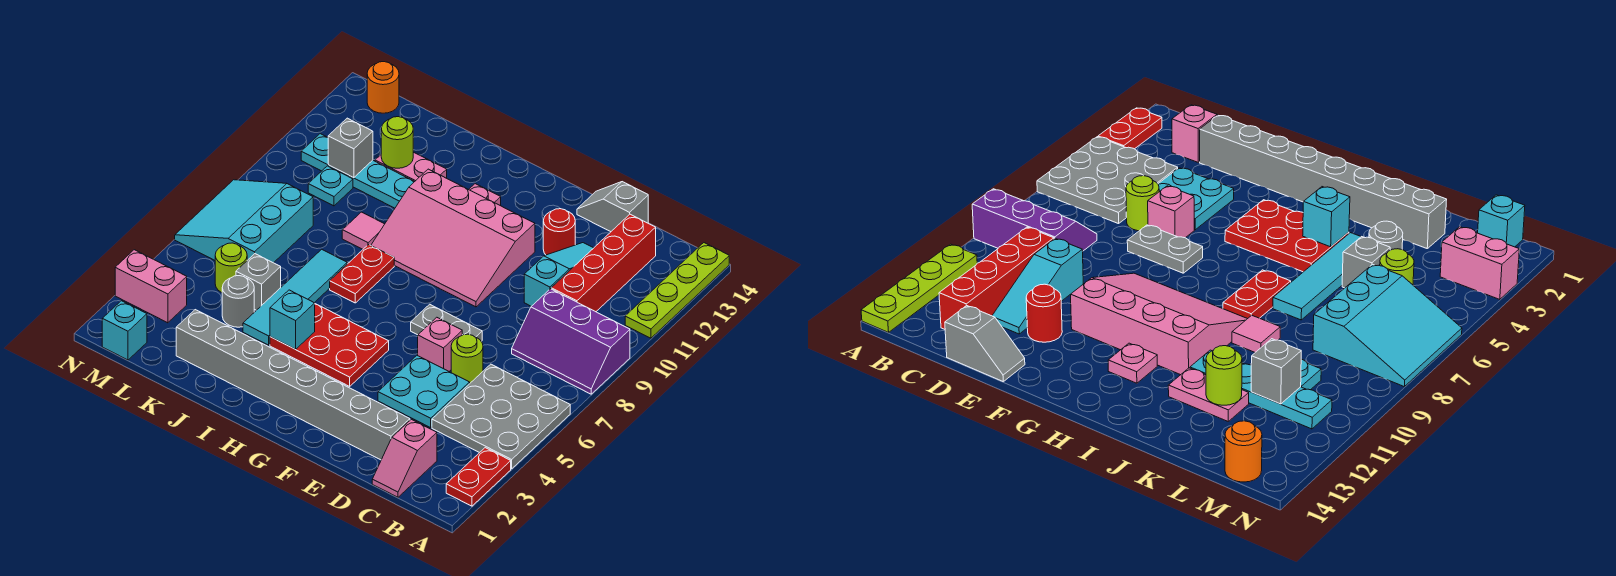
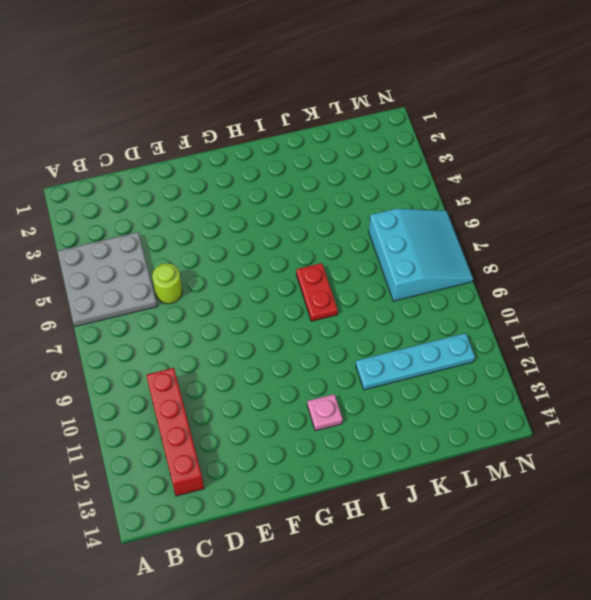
none -> red 1x2 plate [446,448,511,506]
none -> purple 2x3 slope [512,289,630,394]
none -> lime 1x4 plate [625,243,729,338]
none -> pink 1x2 slope [372,419,437,497]

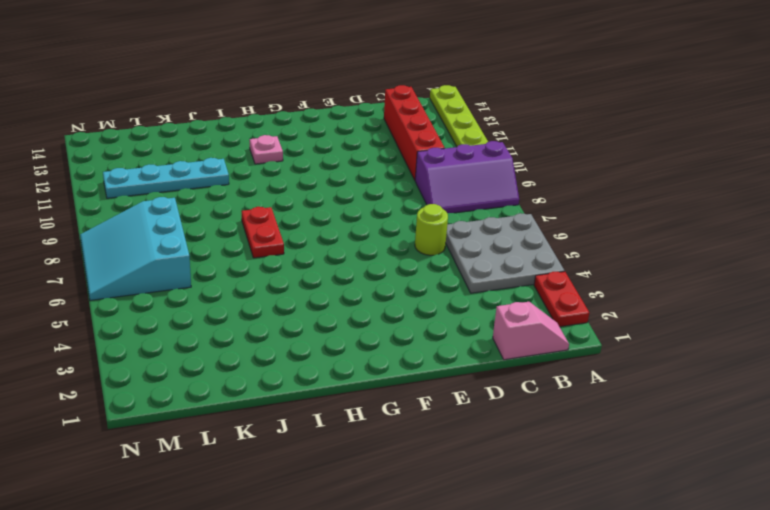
pink 1x2 slope [493,302,569,360] -> pink 1x2 slope turned to [372,419,437,497]
none -> grey 1x8 brick [176,310,410,460]
none -> cyan 2x2 plate [378,355,470,428]
none -> cyan 1x3 slope [524,243,593,306]
none -> grey 1x2 slope [577,182,648,232]

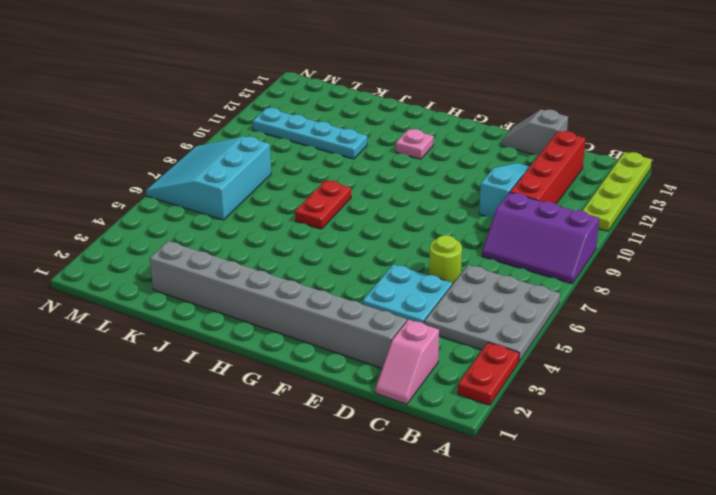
none -> pink 1x1 brick [418,317,462,371]
none -> grey 1x2 plate [411,304,482,341]
none -> red 1x1 round brick [543,209,575,255]
none -> pink 3x4 slope [371,169,535,307]

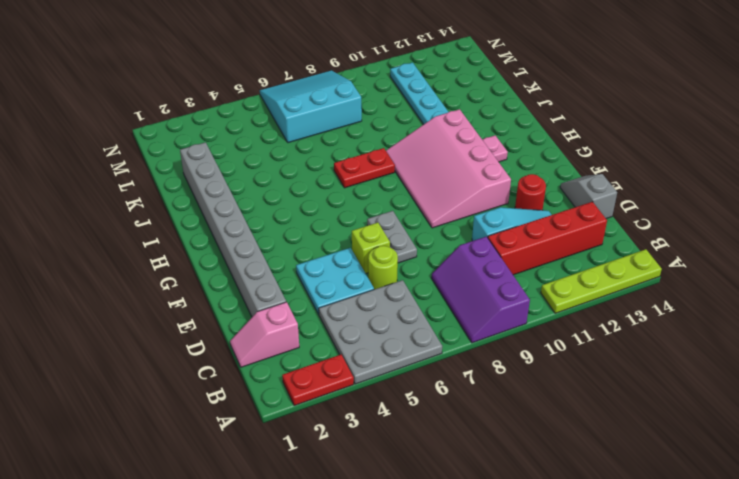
lime 1x1 brick [352,223,390,273] -> pink 1x1 brick [418,317,462,371]
none -> red 2x3 plate [270,304,389,386]
none -> cyan 1x4 tile [243,249,347,345]
none -> pink 1x1 tile [342,212,384,249]
none -> pink 1x2 plate [375,152,447,182]

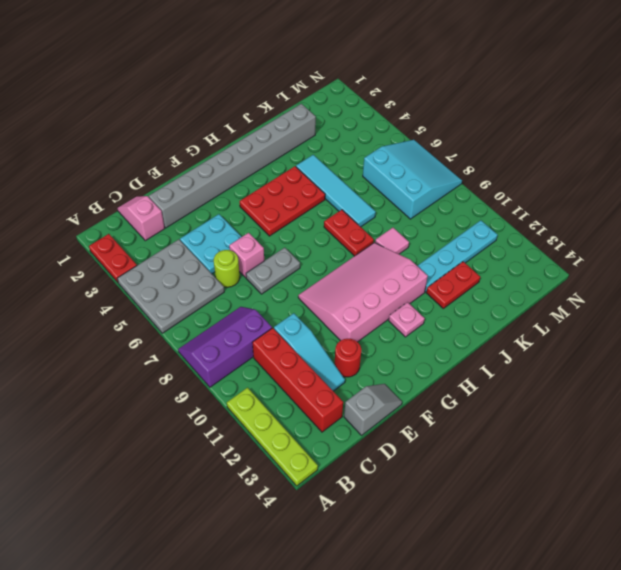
red 1x2 plate [426,262,480,308] -> pink 1x2 plate [375,152,447,182]
none -> grey 1x1 round brick [222,276,254,327]
none -> grey 1x1 brick [236,254,281,310]
none -> lime 1x1 round brick [215,243,247,293]
none -> cyan 1x1 plate [308,166,353,206]

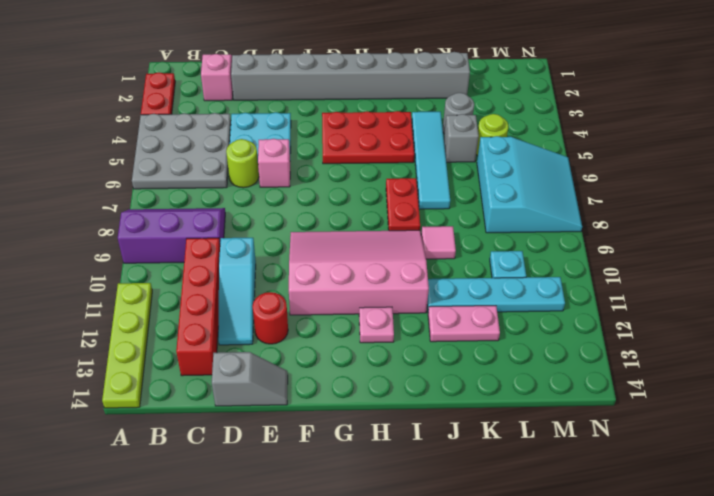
none -> grey 1x2 plate [411,304,482,341]
none -> cyan 1x1 brick [102,301,147,360]
none -> pink 1x2 brick [115,250,187,323]
none -> orange 1x1 round brick [367,62,399,113]

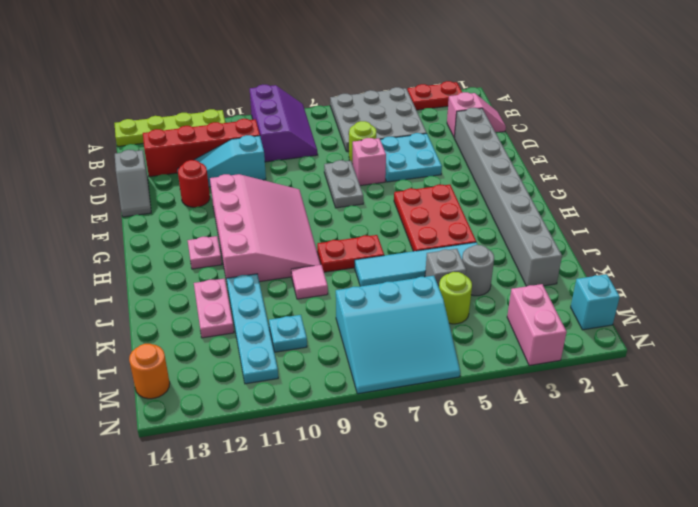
none -> cyan 1x1 brick [270,290,315,349]
none -> lime 1x1 round brick [381,117,413,168]
none -> grey 1x1 brick [328,118,373,178]

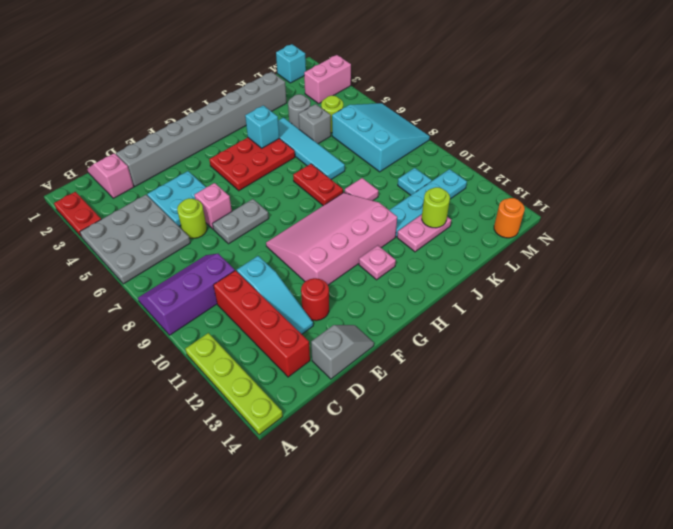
none -> grey 1x1 brick [328,118,373,178]

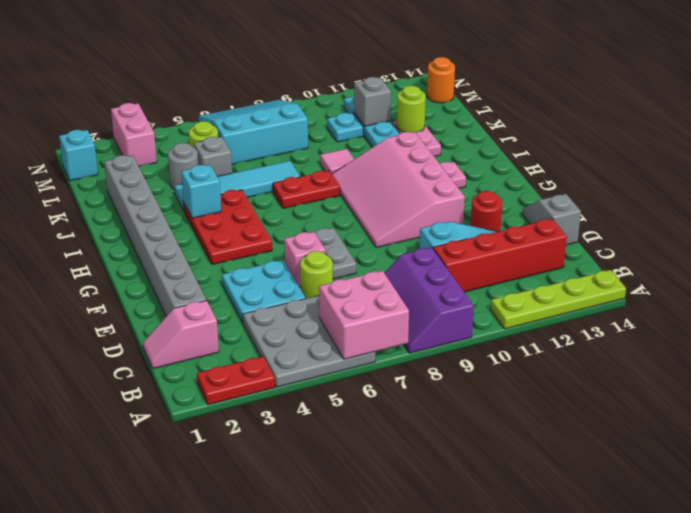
pink 2x2 brick [319,271,409,359] -> none

